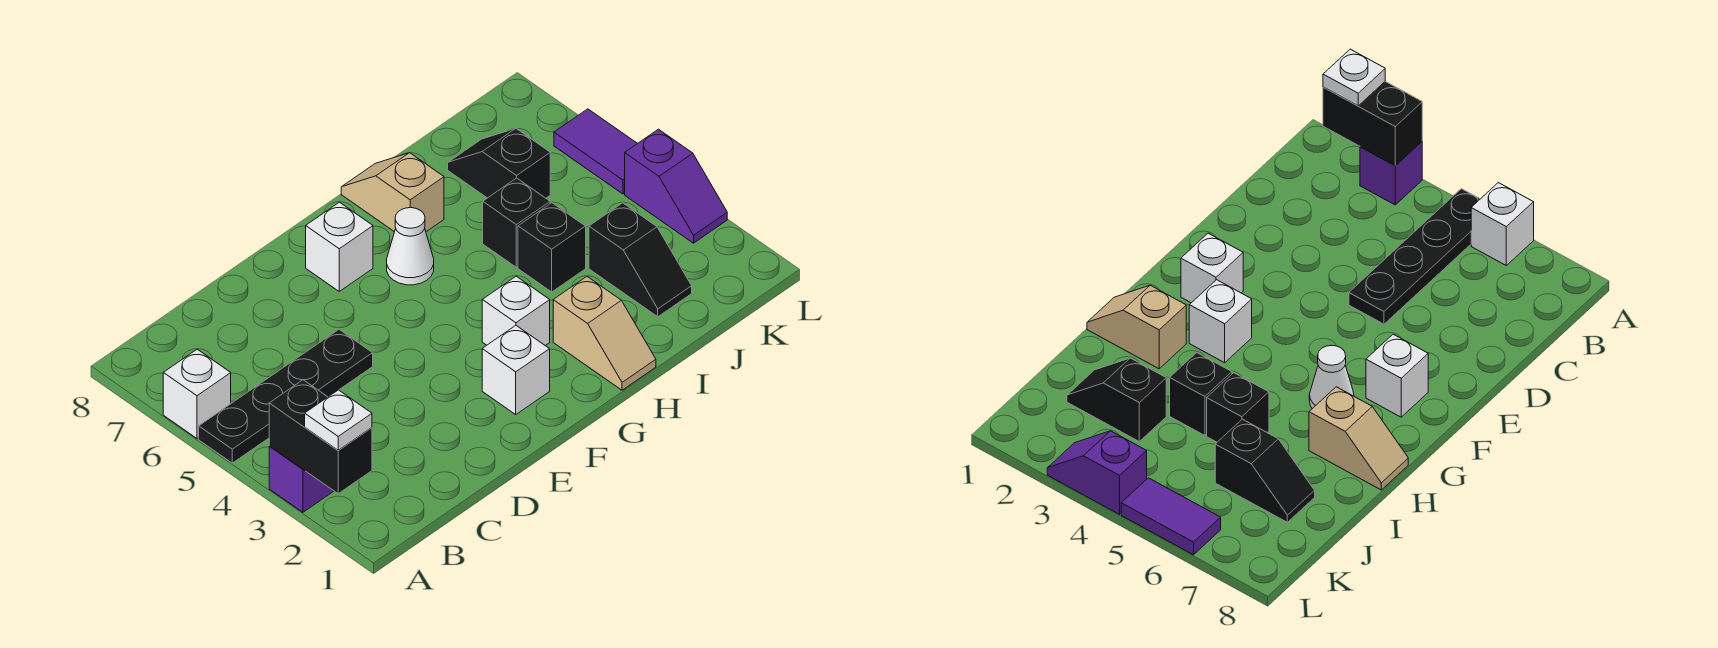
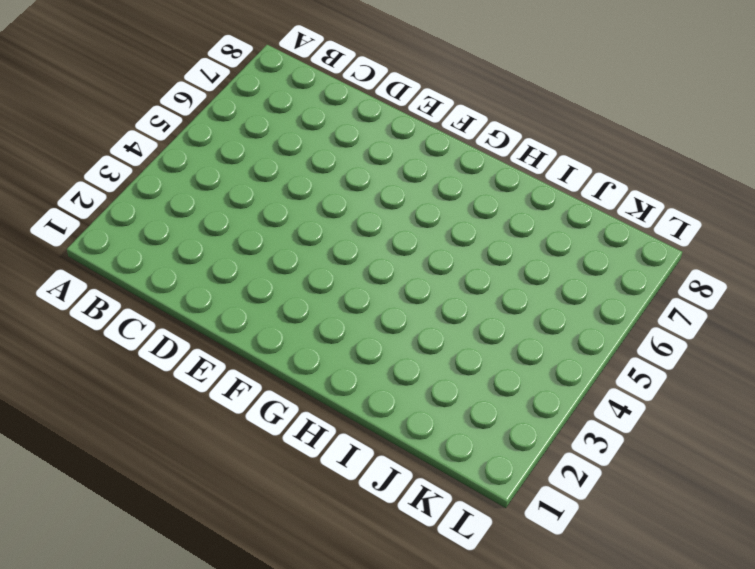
none -> purple 1x1 brick [269,446,334,512]
none -> black 1x4 plate [199,330,373,463]
none -> white 1x1 brick [163,349,231,438]

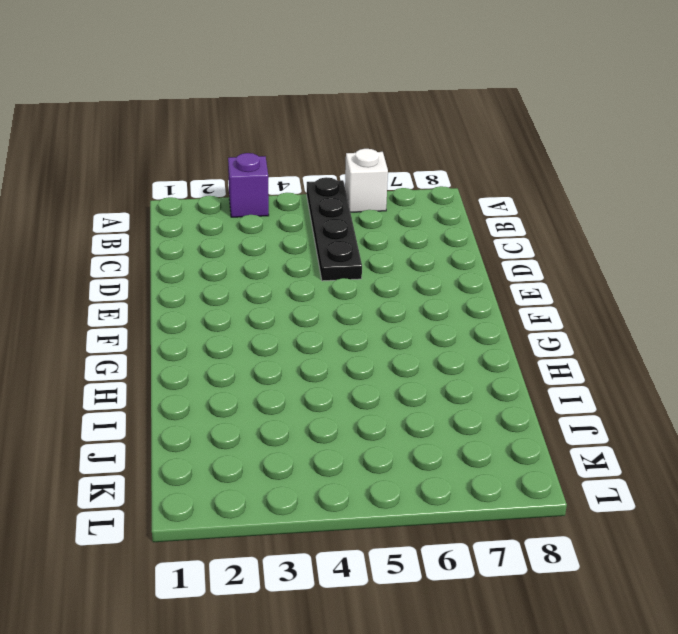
none -> white 1x1 brick [482,326,550,414]
none -> white 1x1 brick [306,202,373,291]
none -> white 1x1 brick [482,276,550,346]

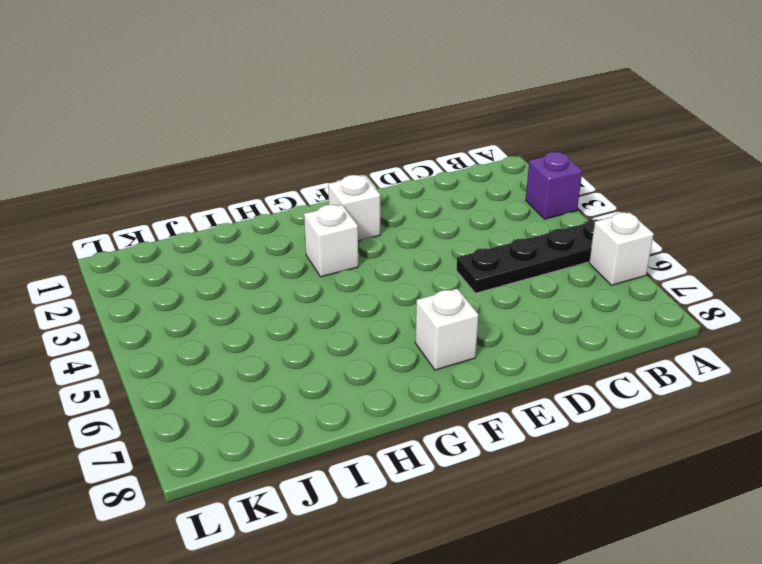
none -> white 1x1 cone [387,208,434,285]
none -> tan 1x2 slope [553,277,656,390]
none -> tan 1x2 slope [341,153,444,232]

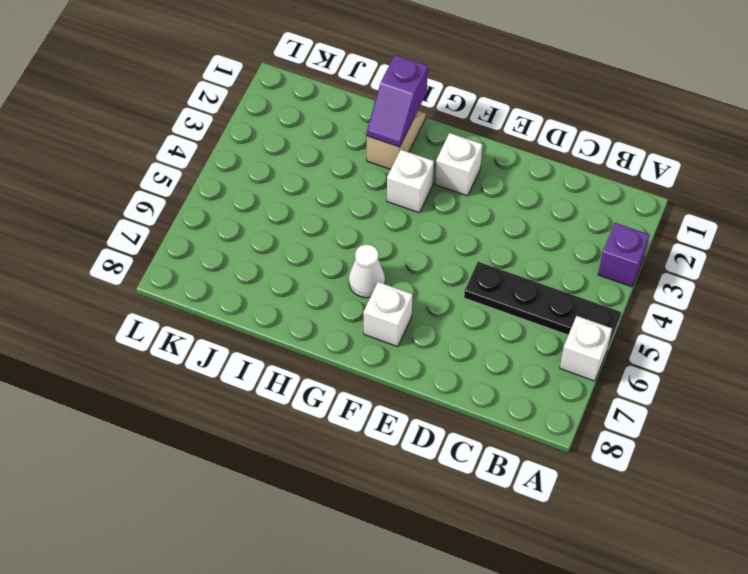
purple 1x2 slope [367,55,428,147] -> purple 1x2 slope turned to [625,129,727,243]
none -> tan 1x2 slope [341,153,444,232]
none -> black 1x1 brick [518,203,586,292]
none -> black 1x1 brick [483,178,550,267]

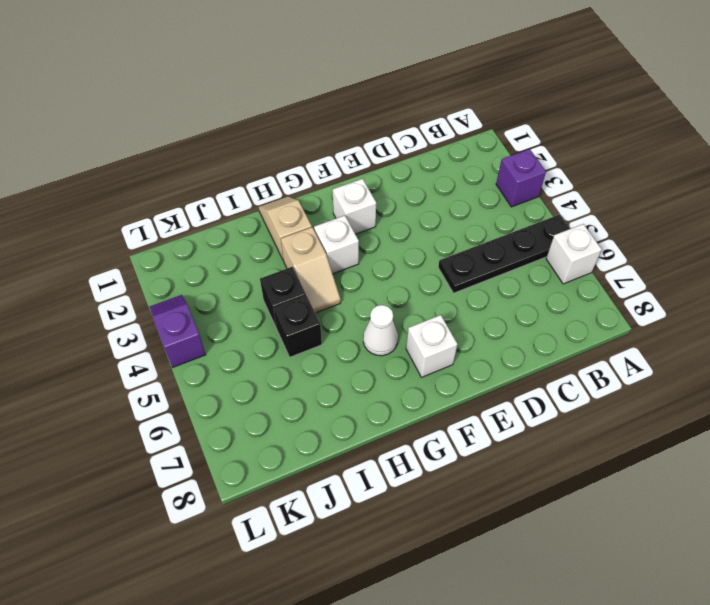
tan 1x2 slope [281,227,341,313] -> tan 1x2 slope moved to [341,153,444,232]
none -> black 1x2 slope [589,203,692,317]
none -> black 1x2 slope [448,129,550,198]
none -> purple 1x2 tile [554,109,638,194]

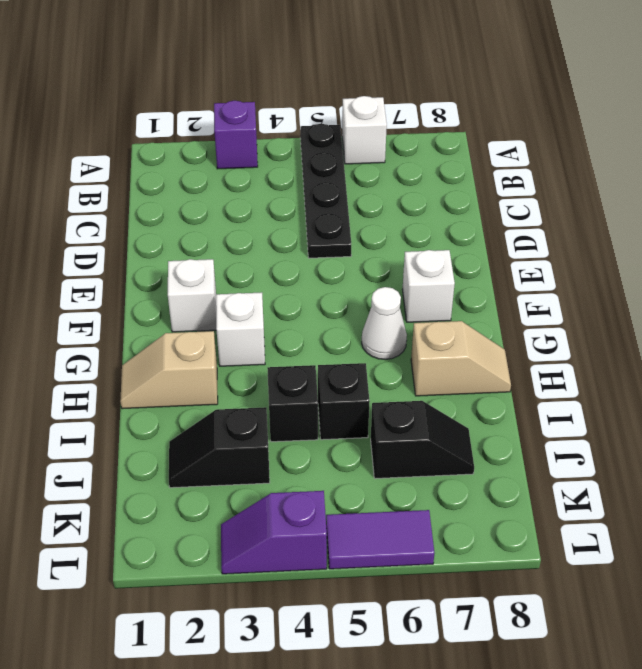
none -> black 1x2 brick [269,380,372,494]
none -> white 1x1 plate [305,390,372,450]

